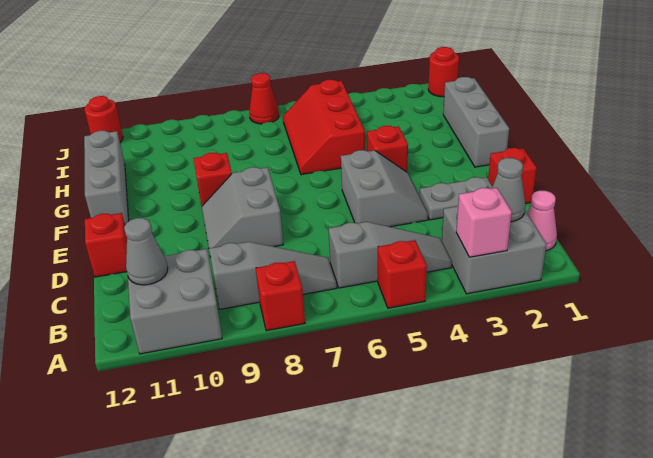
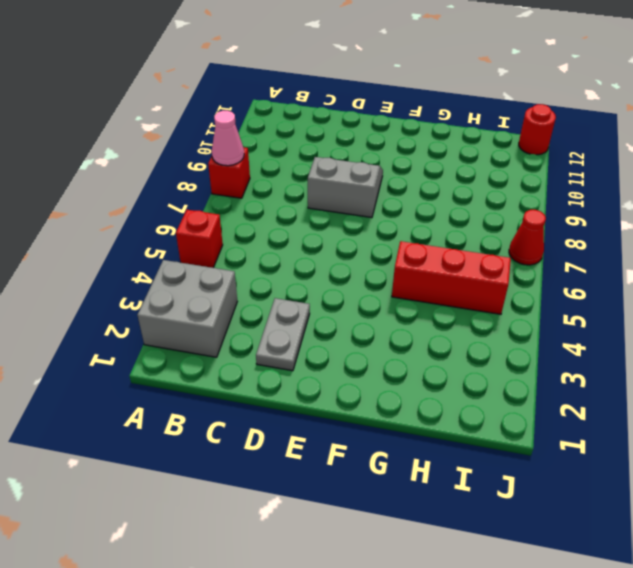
pink 1x1 cone [212,111,244,166] -> pink 1x1 cone moved to [527,191,557,251]
none -> grey 2x2 brick [128,249,222,354]
none -> grey 1x3 slope [329,222,452,288]
none -> grey 1x3 slope [209,242,337,309]

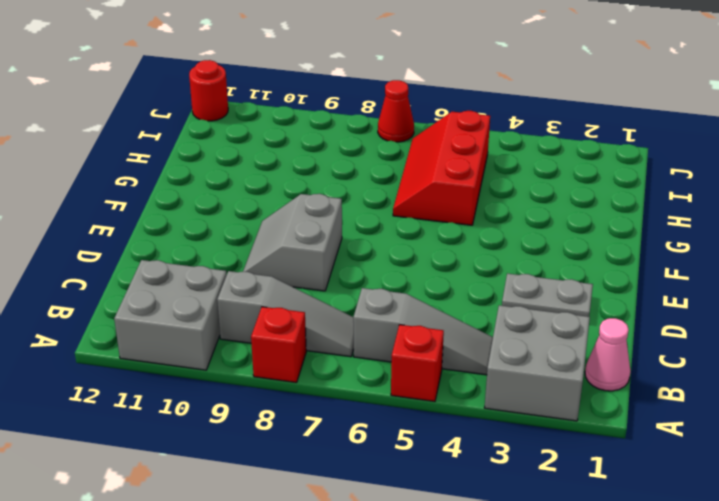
none -> red 1x1 brick [488,148,537,204]
none -> grey 2x2 slope [341,150,428,227]
none -> red 1x1 brick [85,213,127,277]

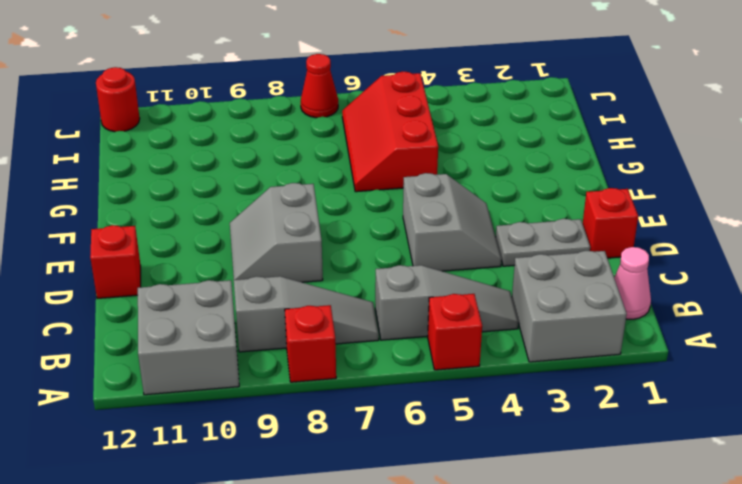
none -> grey 1x3 brick [443,77,509,167]
none -> red 1x1 brick [367,126,408,172]
none -> red 1x1 brick [193,153,232,206]

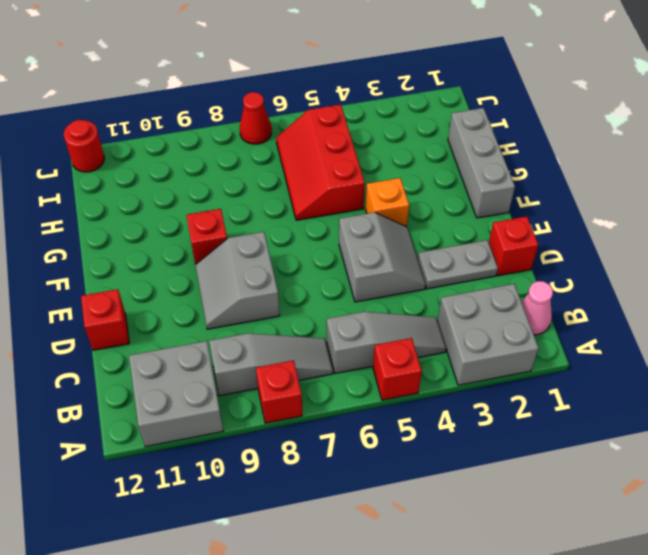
orange 1x1 brick [365,178,409,227] -> red 1x1 brick [367,126,408,172]
none -> grey 1x3 brick [84,131,129,224]
none -> red 1x1 round brick [428,47,459,97]
none -> pink 1x1 brick [456,188,512,257]

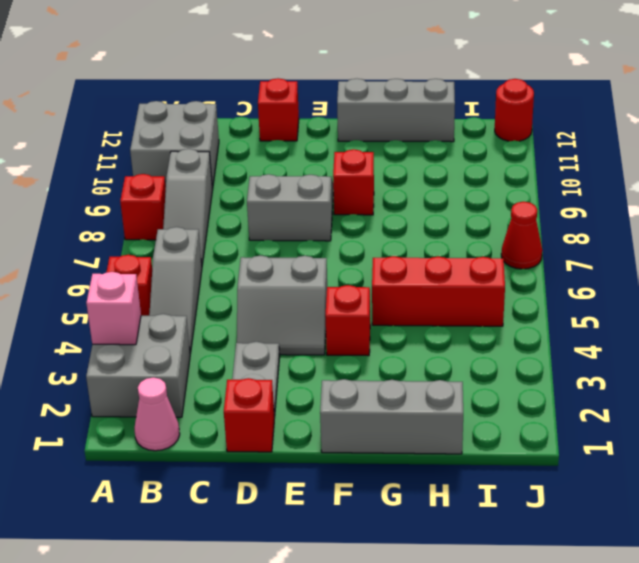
none -> red 1x1 round brick [428,47,459,97]
none -> grey 1x1 cone [492,158,525,222]
none -> grey 1x1 cone [124,218,168,285]

